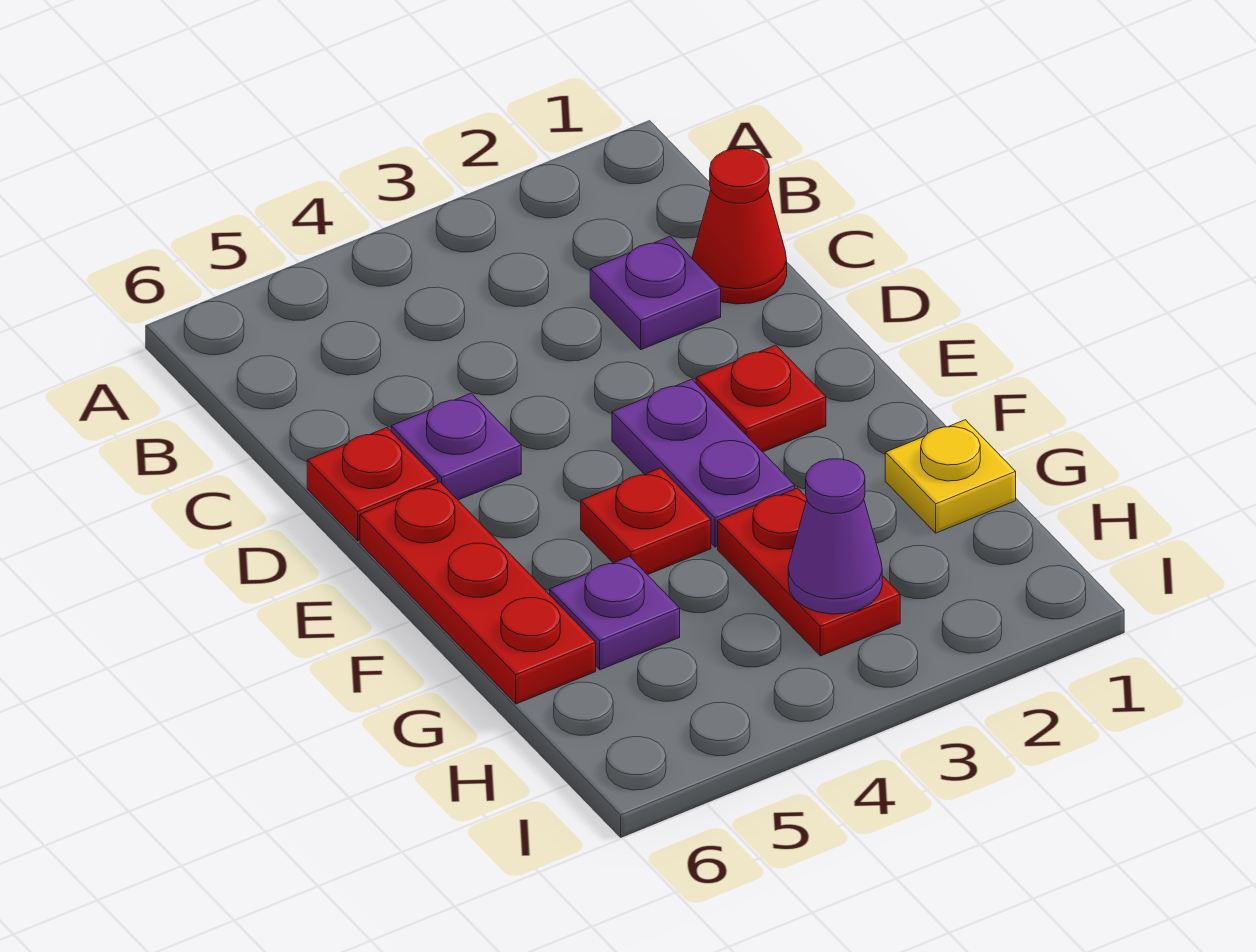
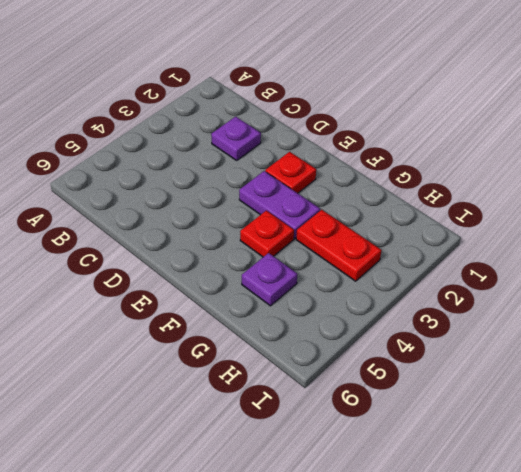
none -> red 1x1 cone [692,149,787,304]
none -> purple 1x1 plate [391,393,521,500]
none -> red 1x1 plate [307,428,438,541]

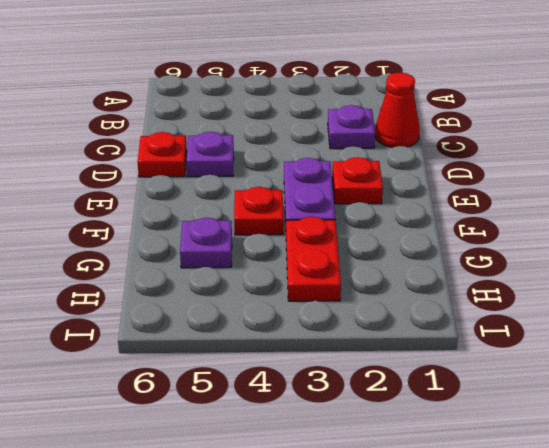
none -> red 1x3 plate [360,482,596,704]
none -> yellow 1x1 plate [885,420,1016,533]
none -> purple 1x1 cone [788,459,882,614]

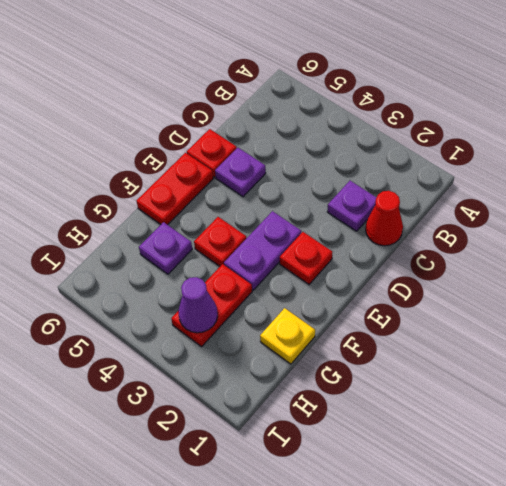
red 1x2 plate [136,153,213,225] -> red 1x3 plate [360,482,596,704]

